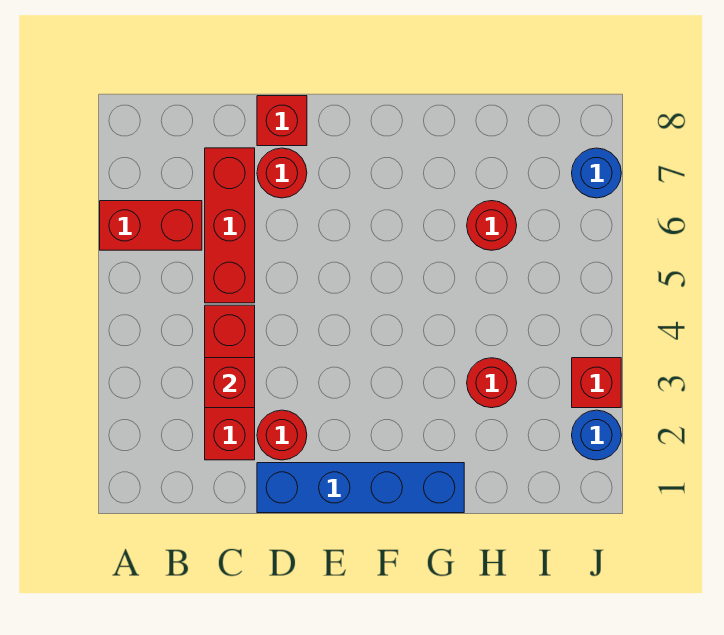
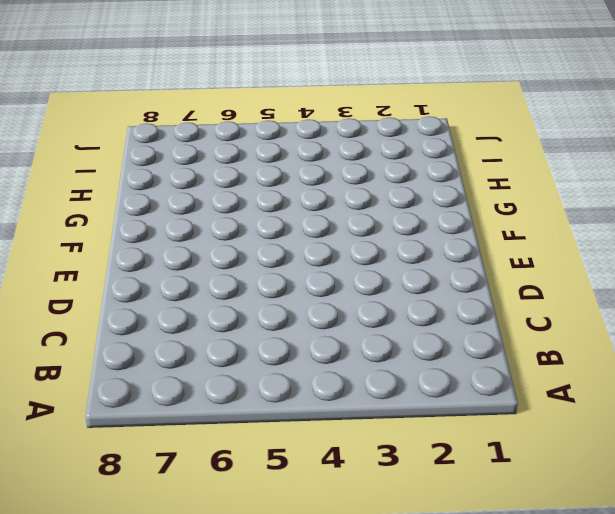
none -> red 1x2 brick [100,201,202,250]
none -> red 1x3 brick [205,305,255,460]
none -> red 1x3 brick [205,148,255,303]

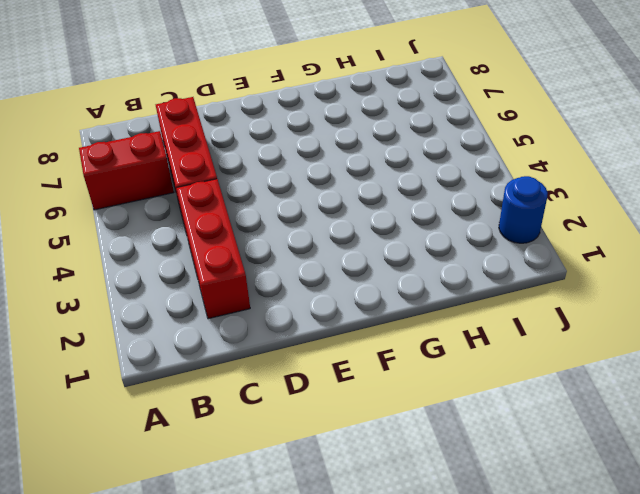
none -> blue 1x4 brick [257,463,464,513]
none -> red 1x1 round brick [257,410,307,460]
none -> red 1x1 round brick [257,148,307,198]

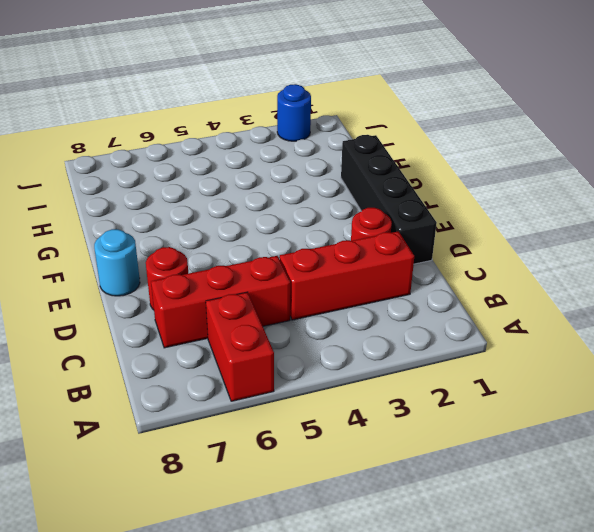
black 1x4 brick [341,135,437,264] -> blue 1x4 brick [257,463,464,513]
cyan 1x1 round brick [94,229,140,296] -> none
none -> red 1x1 brick [257,96,307,146]
none -> red 1x1 round brick [467,358,517,408]
none -> red 1x1 round brick [467,201,517,250]

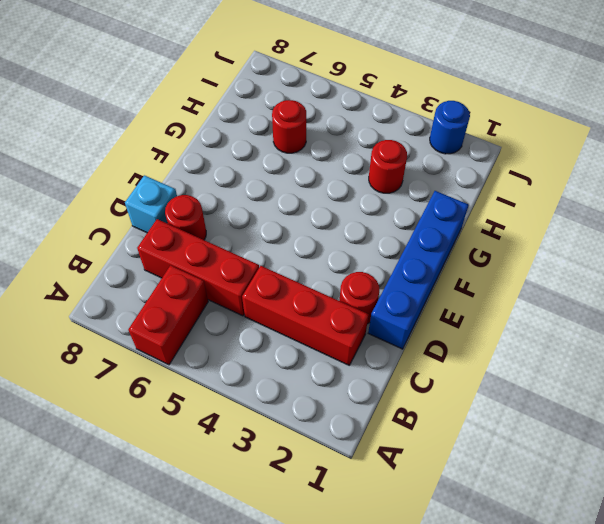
cyan 1x1 brick [125,175,177,233] -> red 1x1 brick [257,96,307,146]
none -> red 1x1 brick [572,358,621,408]
none -> blue 1x1 round brick [572,148,621,198]
none -> red 1x1 brick [205,358,255,408]

